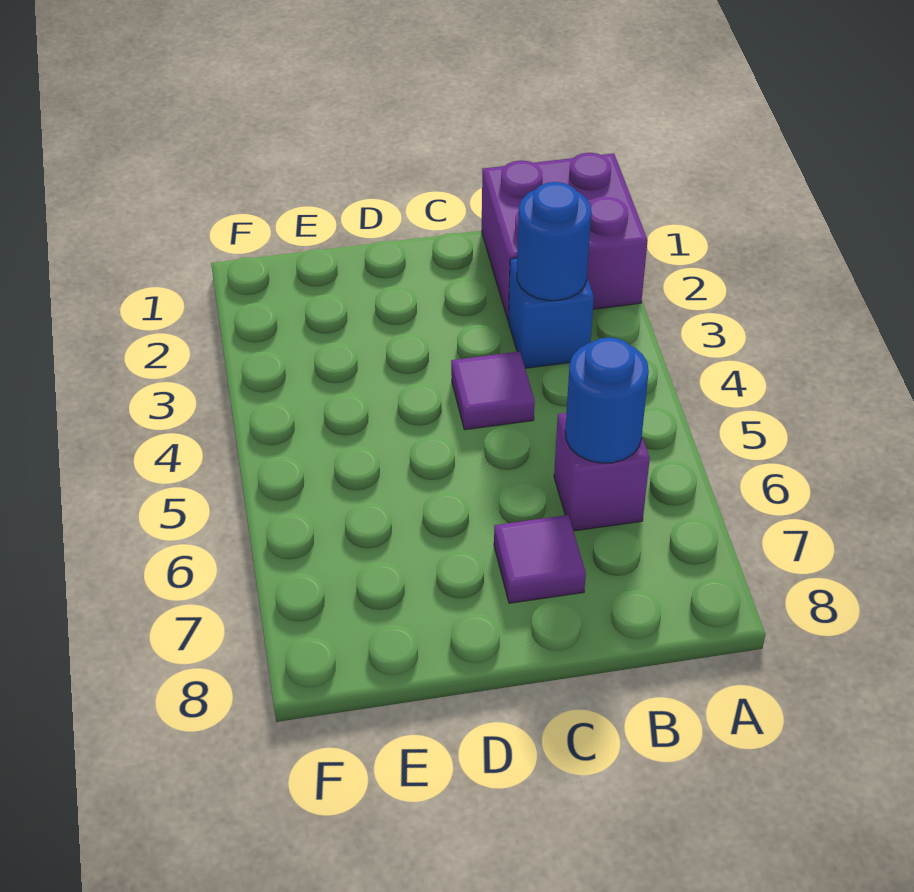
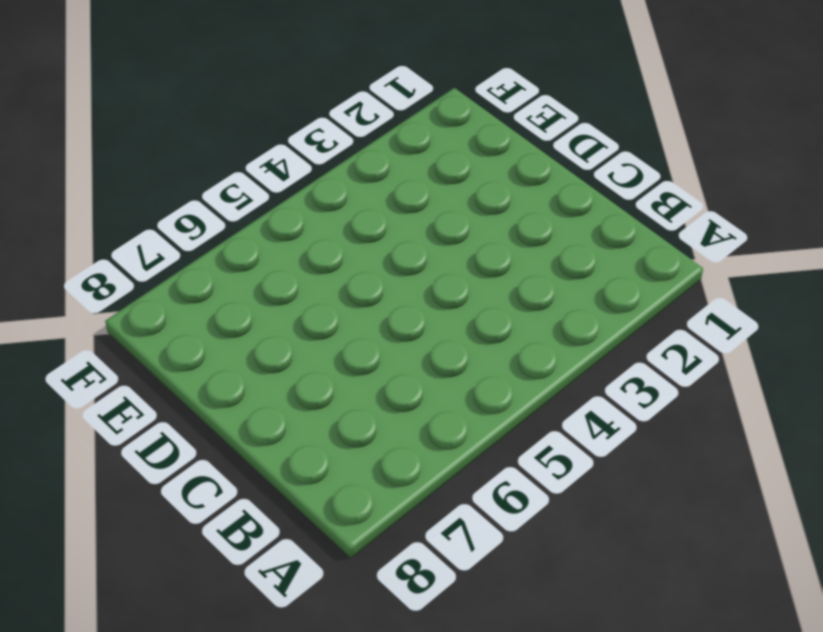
none -> purple 2x2 brick [482,153,648,319]
none -> blue 1x1 brick [508,258,594,368]

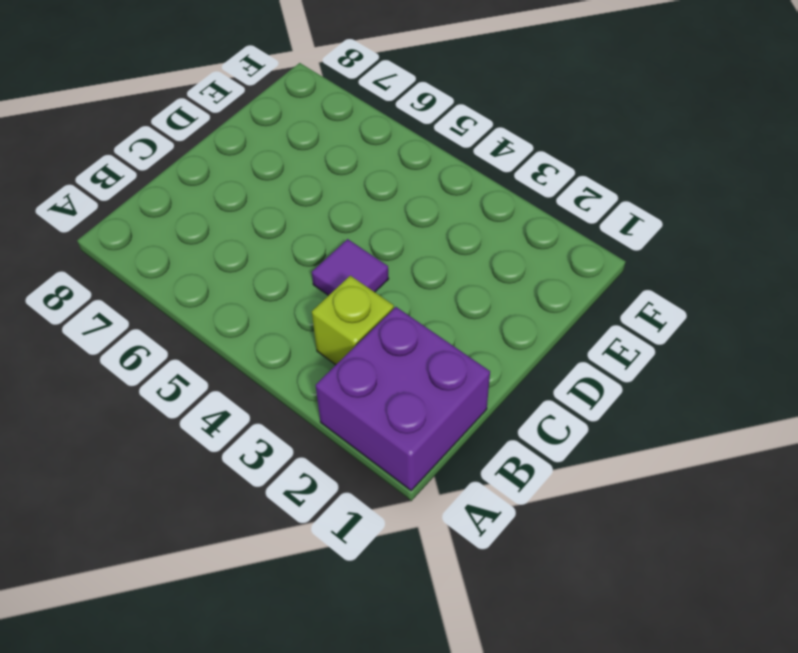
lime 1x1 brick [312,276,394,365] -> blue 1x1 brick [508,258,594,368]
none -> purple 1x1 brick [554,413,650,531]
none -> purple 1x1 tile [494,515,586,603]

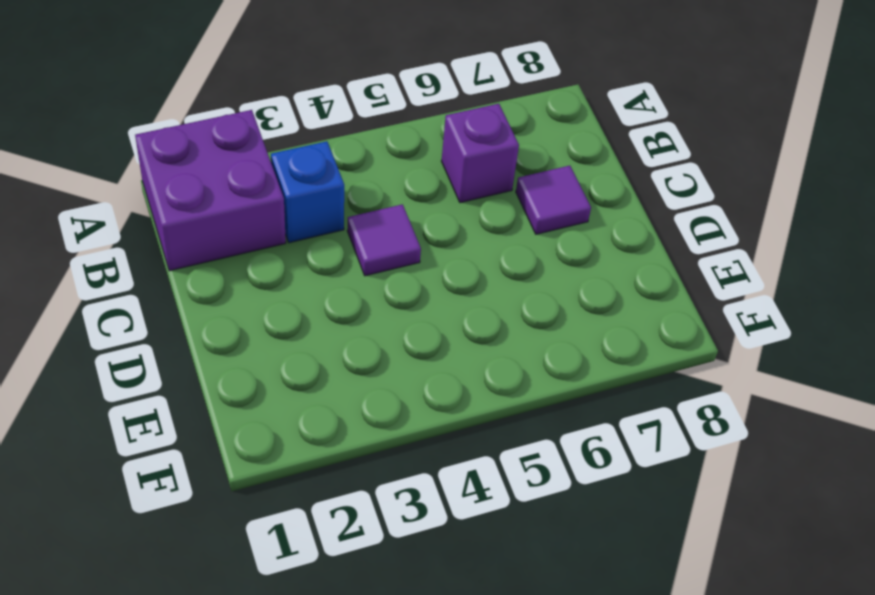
none -> blue 1x1 round brick [517,182,591,301]
none -> blue 1x1 round brick [565,337,649,463]

